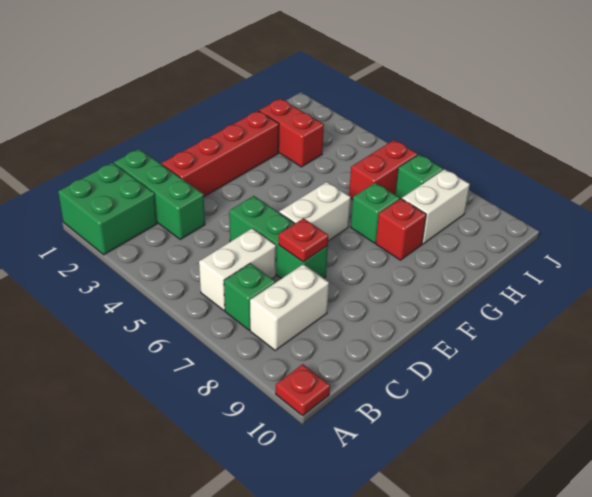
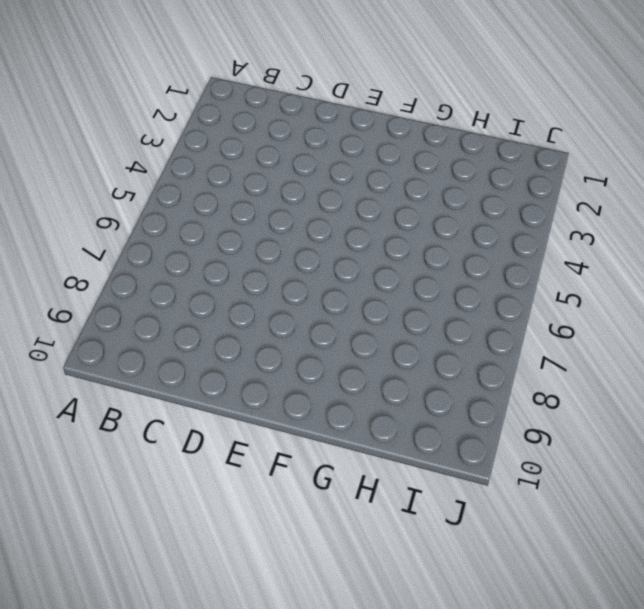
none -> green 2x2 brick [58,163,157,255]
none -> red 1x1 plate [276,364,330,416]
none -> white 1x2 brick [199,228,276,310]

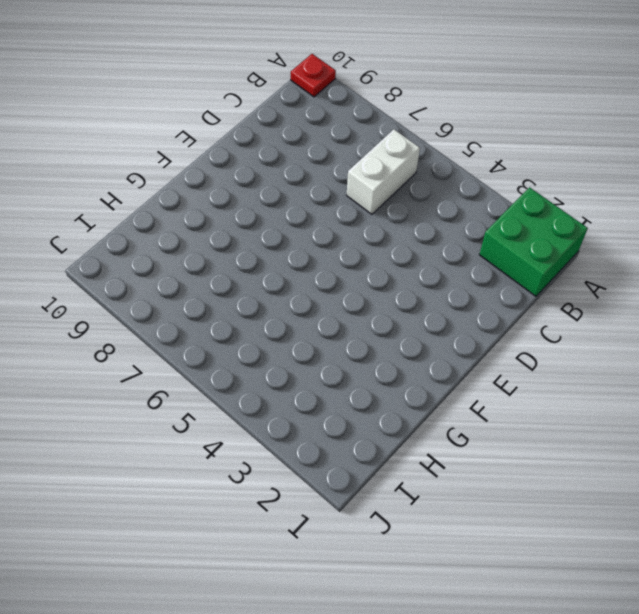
none -> green 1x1 brick [224,263,275,330]
none -> white 1x2 brick [250,264,329,350]
none -> green 1x3 brick [114,149,205,239]

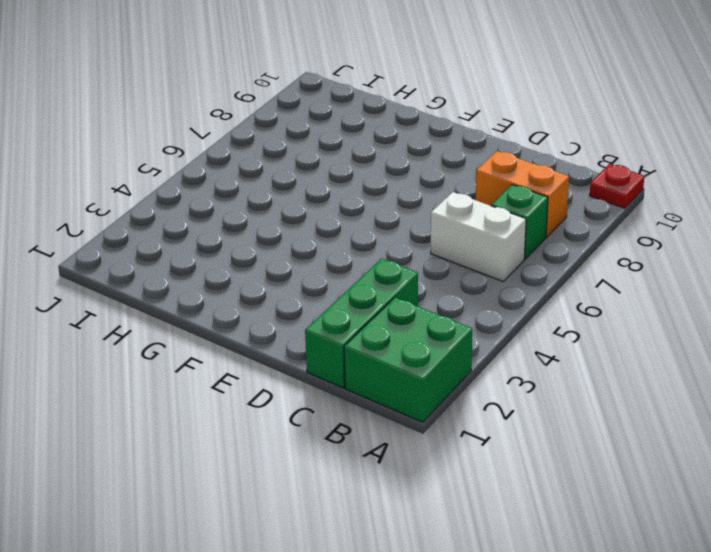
orange 1x2 brick [476,151,569,237] -> white 1x2 brick [250,264,329,350]
none -> red 1x4 brick [162,111,279,197]
none -> green 1x3 brick [229,196,328,279]
none -> white 1x2 brick [279,182,351,241]

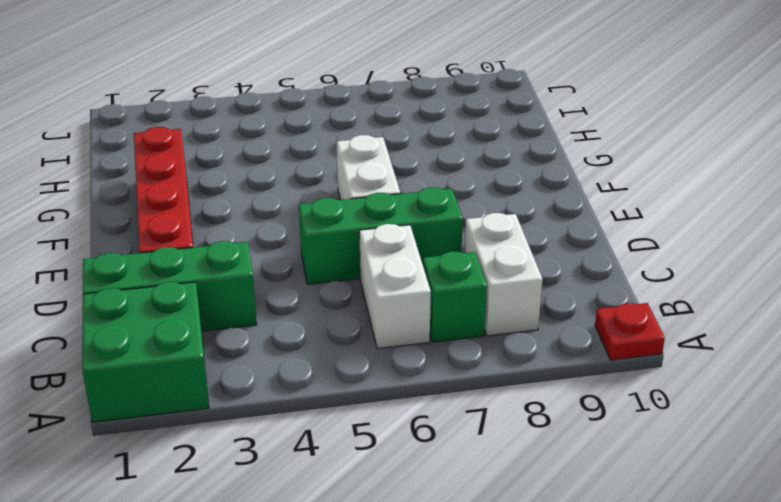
none -> green 1x1 brick [351,183,400,243]
none -> red 1x1 brick [376,199,426,260]
none -> red 1x2 brick [259,99,324,167]

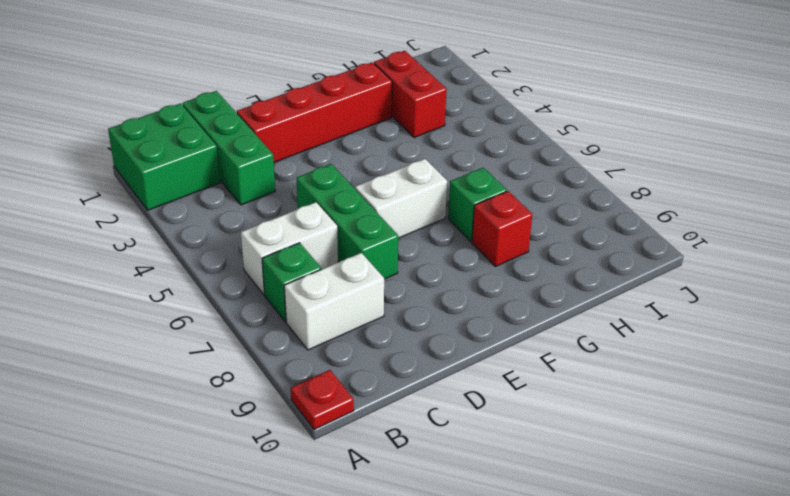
none -> red 1x2 brick [349,140,418,199]
none -> white 1x2 brick [402,169,470,244]
none -> green 1x1 brick [395,155,443,199]

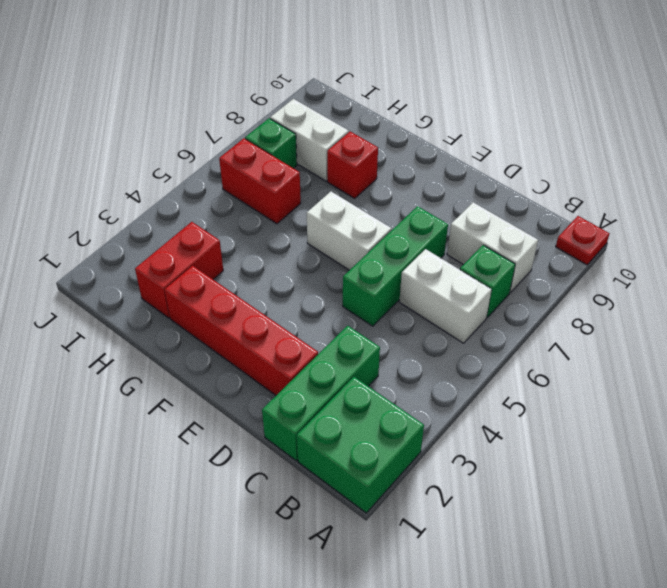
none -> green 1x1 brick [351,183,400,243]
none -> red 1x1 plate [279,218,328,262]

